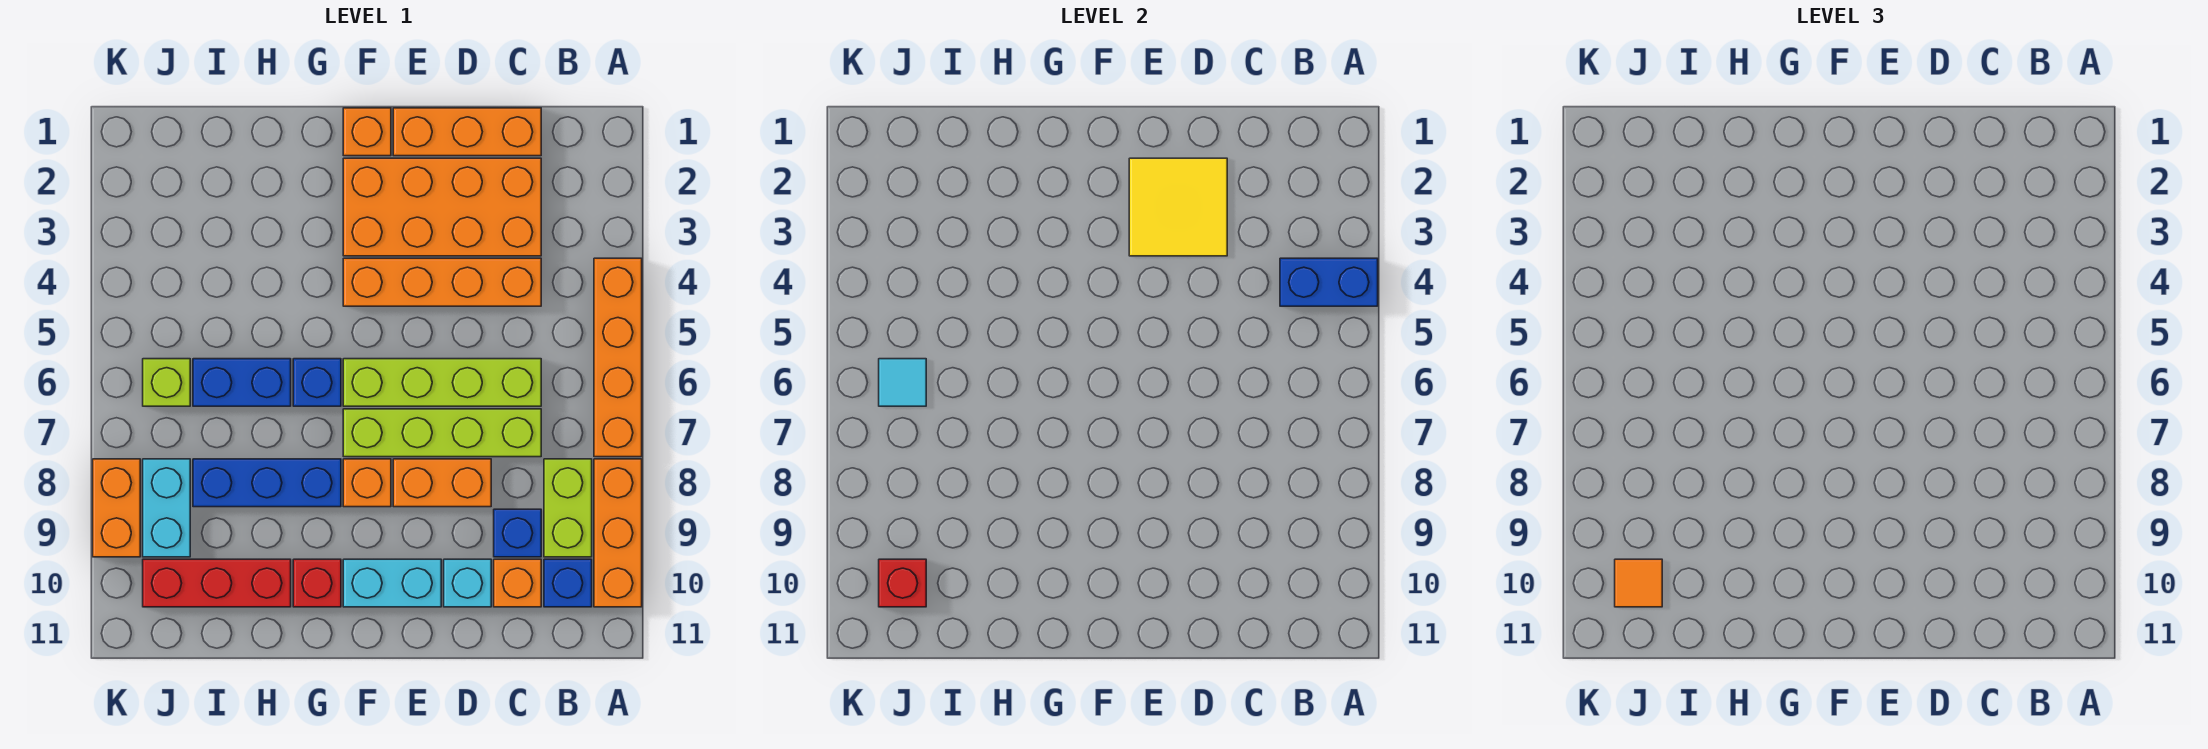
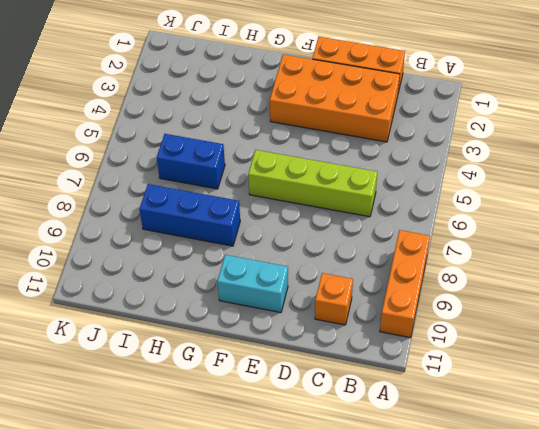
none -> orange 1x4 brick [594,258,642,457]
none -> lime 1x2 brick [544,459,592,557]
none -> blue 1x1 brick [544,559,592,607]

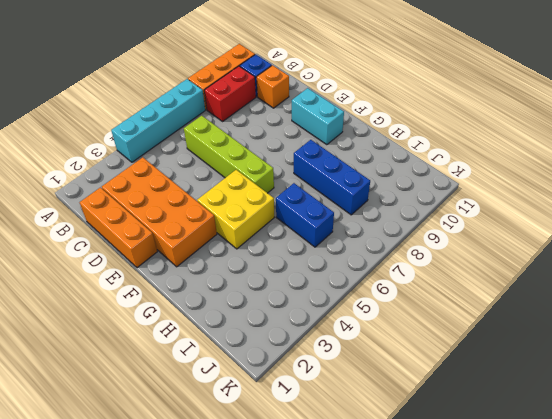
cyan 1x4 brick [111,79,205,162] -> orange 1x4 brick [594,258,642,457]
red 1x2 brick [204,66,256,121] -> lime 1x2 brick [544,459,592,557]
yellow 2x2 brick [197,170,274,249] -> orange 1x4 brick [343,258,541,306]
none -> lime 1x4 brick [343,409,541,457]
none -> blue 1x1 brick [494,509,541,557]
none -> orange 1x2 brick [393,459,491,507]

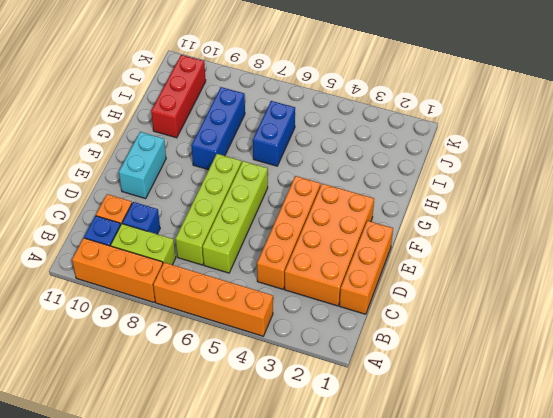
none -> orange 1x2 brick [393,459,491,507]
none -> cyan 1x1 brick [444,559,491,607]
none -> orange 1x1 brick [343,108,391,156]

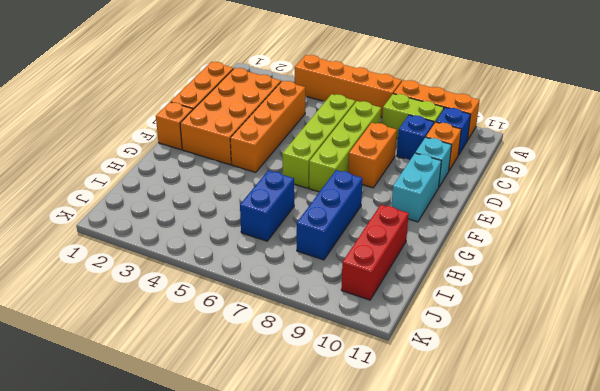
none -> orange 1x1 brick [343,459,391,507]
none -> blue 1x1 brick [293,359,341,406]
none -> red 1x1 brick [293,559,341,607]

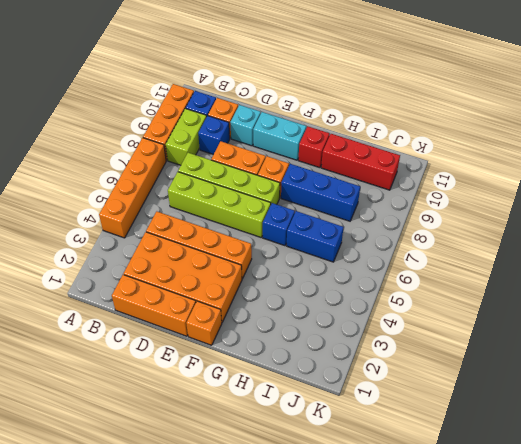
none -> lime 1x1 brick [143,359,190,406]
none -> cyan 1x2 brick [143,459,190,557]
none -> orange 1x2 brick [93,459,140,557]

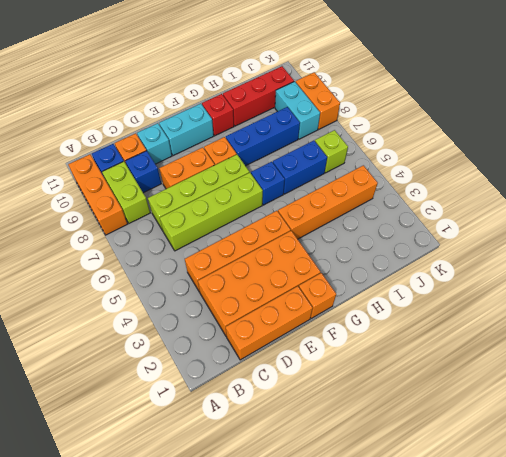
orange 1x4 brick [278,165,378,239] -> orange 1x4 brick turned to [594,258,642,457]
none -> blue 1x2 brick [1280,258,1378,306]
none -> yellow 2x2 tile [1129,158,1227,256]
none -> cyan 1x1 tile [879,359,926,406]

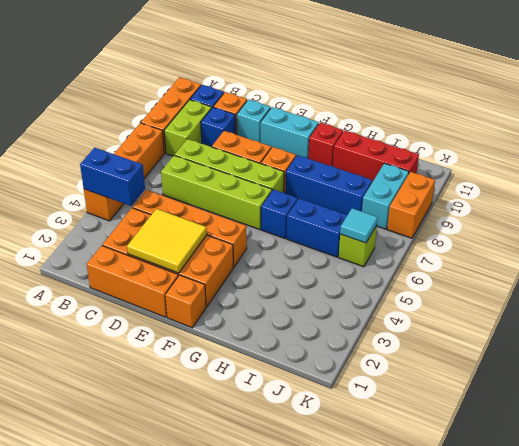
none -> red 1x1 brick [879,559,926,607]
none -> orange 1x1 tile [1615,559,1662,607]

